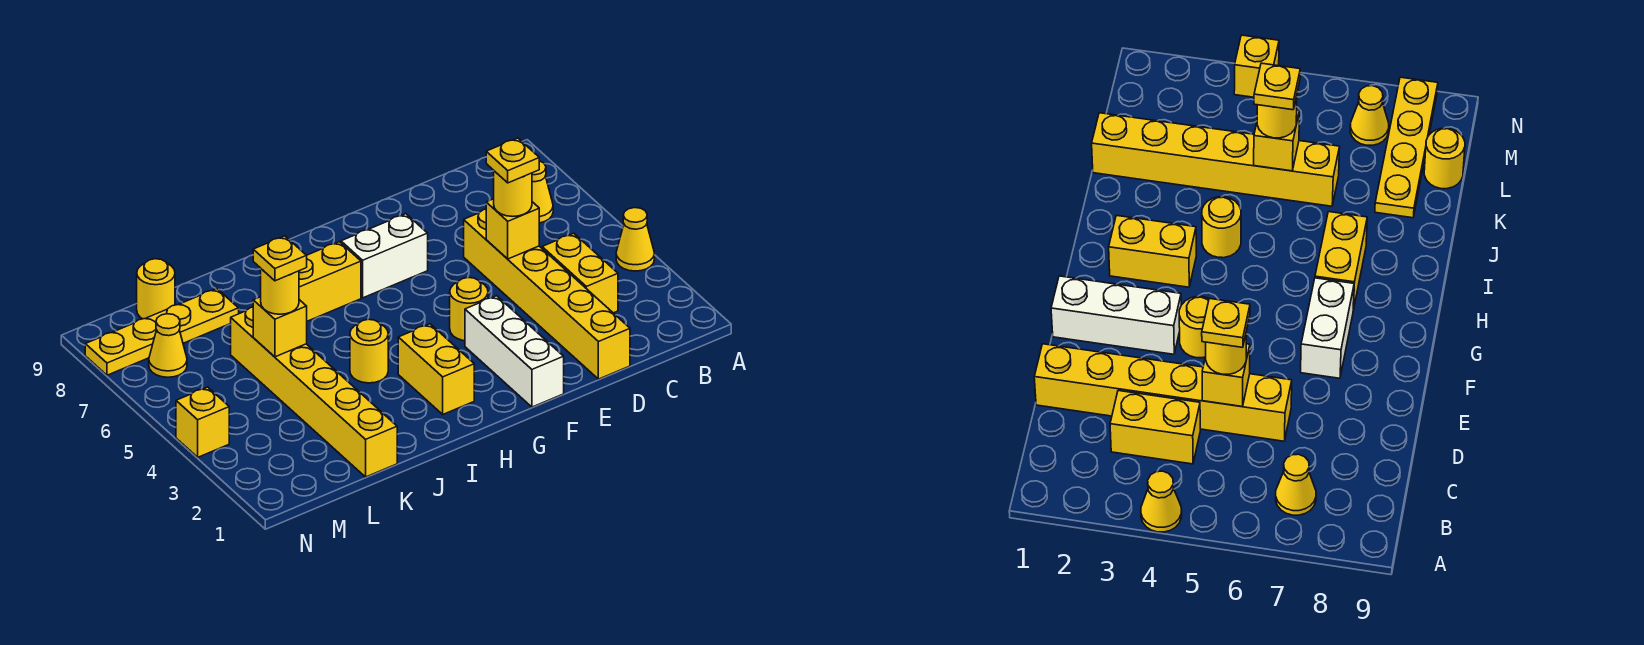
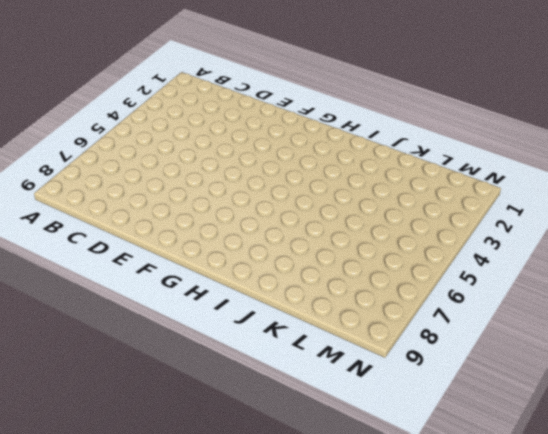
none -> yellow 1x1 cone [616,208,654,271]
none -> yellow 1x1 cone [532,161,553,223]
none -> yellow 1x2 brick [542,233,618,313]

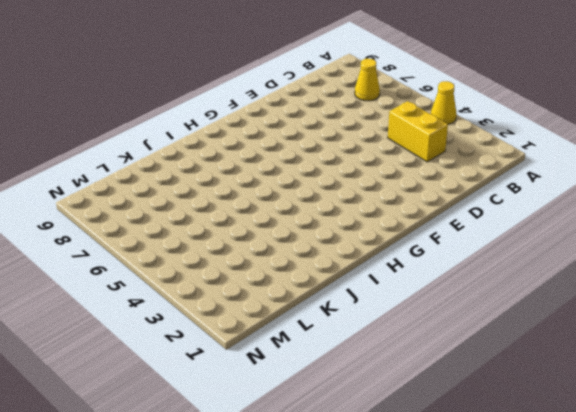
none -> yellow 1x6 brick [464,209,630,379]
none -> white 1x3 brick [465,296,564,407]
none -> yellow 1x1 round brick [450,278,488,341]

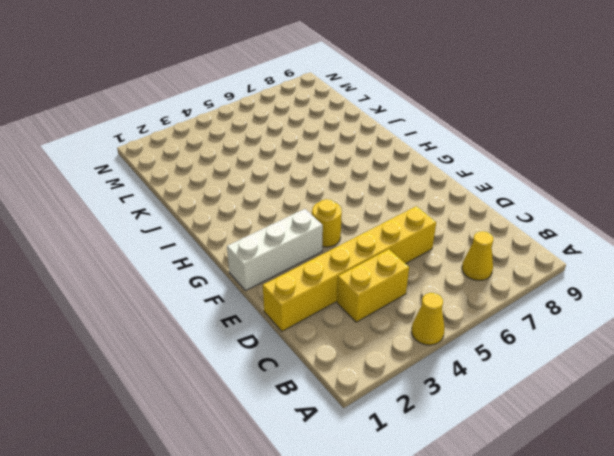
none -> white 1x2 brick [341,214,428,298]
none -> yellow 1x2 brick [398,324,474,414]
none -> yellow 1x2 brick [299,242,361,321]

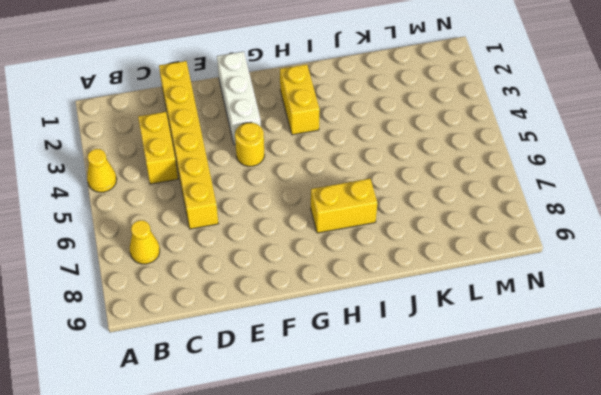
none -> white 1x2 brick [341,214,428,298]
none -> yellow 1x1 round brick [350,319,388,383]
none -> yellow 1x6 brick [231,307,397,477]

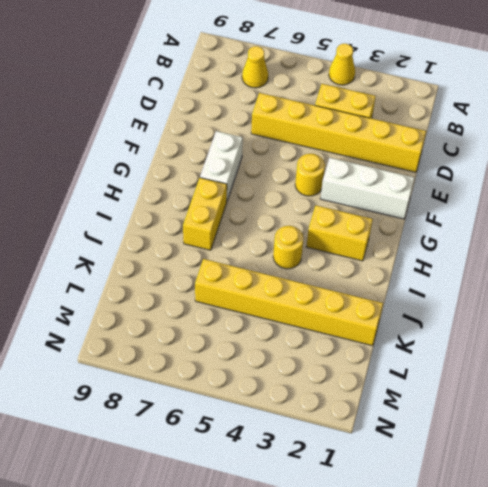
none -> yellow 1x4 plate [85,289,239,375]
none -> yellow 1x1 round brick [137,259,175,319]
none -> yellow 1x1 cone [149,314,187,377]

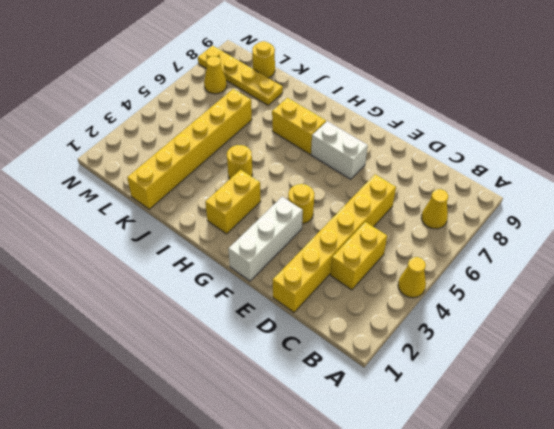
none -> yellow 1x1 brick [176,387,229,457]
none -> yellow 1x1 brick [486,199,539,259]
none -> yellow 1x1 brick [253,297,307,357]

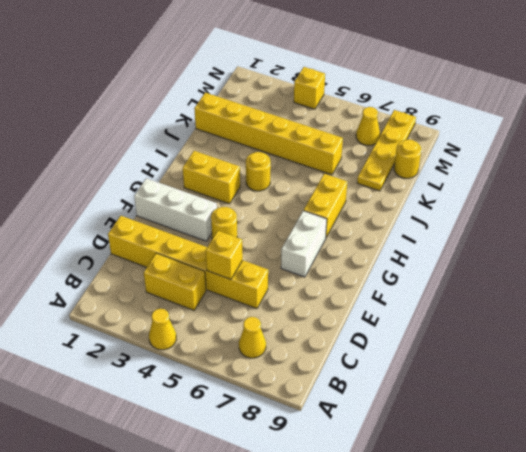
none -> yellow 1x1 brick [253,297,307,357]
none -> yellow 1x1 round brick [494,171,532,217]
none -> yellow 1x1 round brick [261,269,299,314]

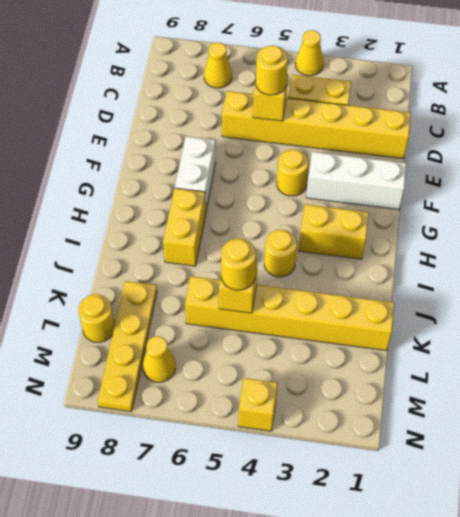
none -> yellow 1x1 plate [486,138,539,183]
none -> yellow 1x1 plate [253,236,307,281]

